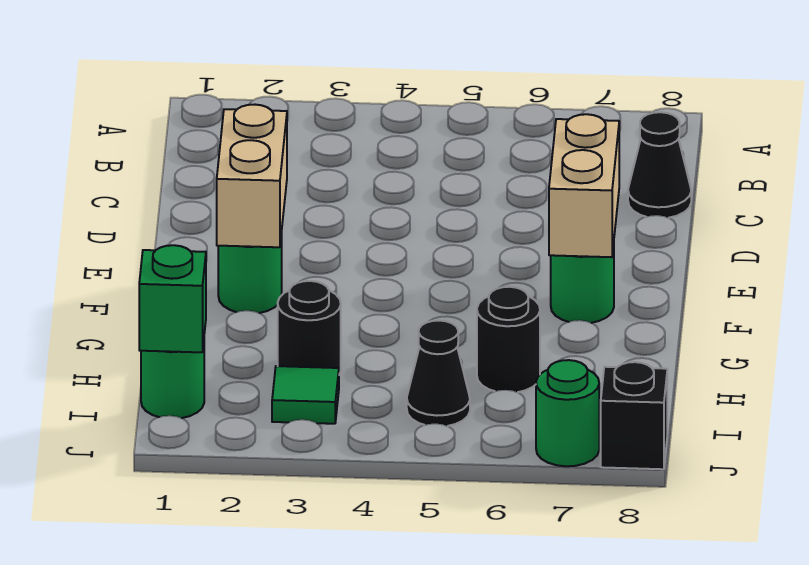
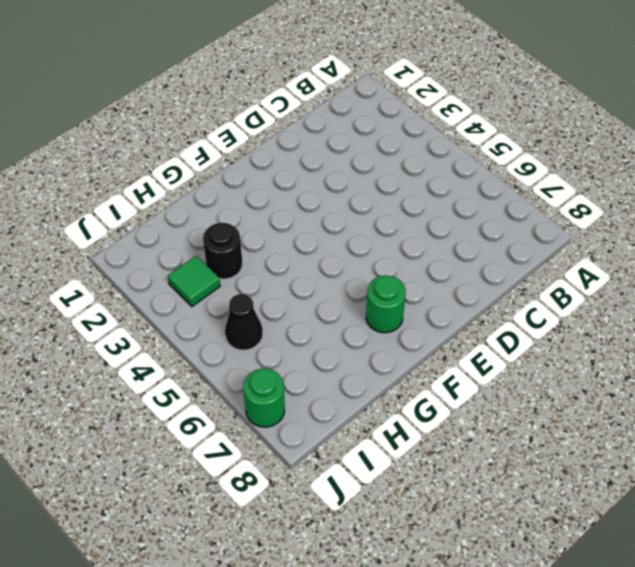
none -> black 1x1 cone [628,112,691,218]
none -> green 1x1 round brick [218,233,282,313]
none -> black 1x1 round brick [477,287,540,392]

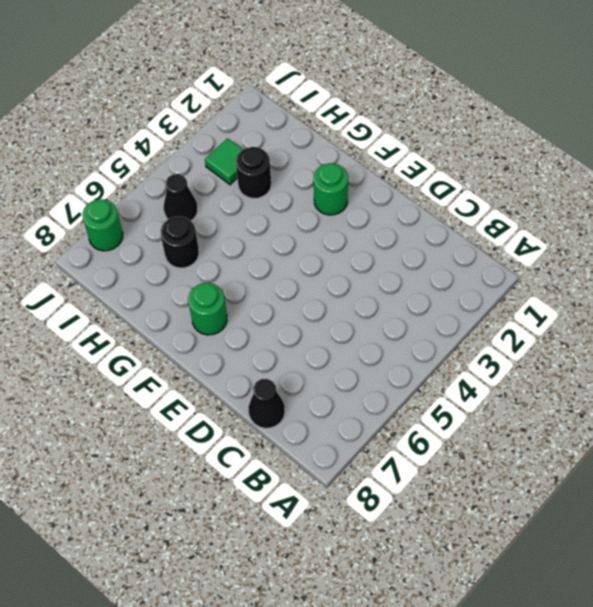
none -> green 1x1 round brick [141,343,204,418]
none -> black 1x1 brick [601,362,667,469]
none -> tan 1x2 brick [217,105,287,247]

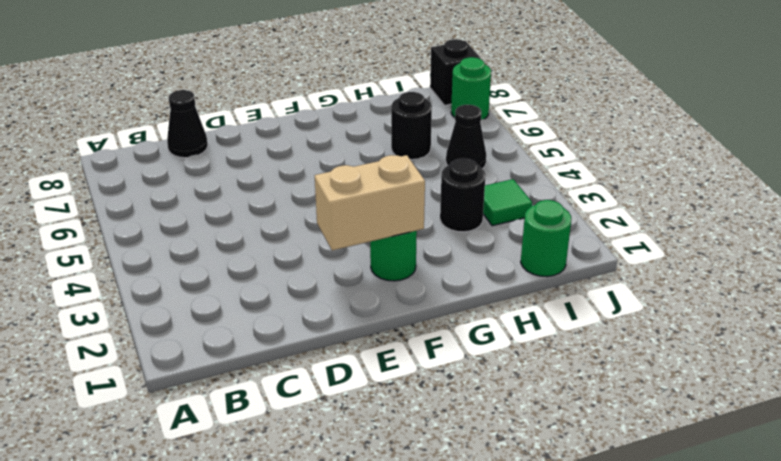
none -> green 1x1 round brick [551,244,614,323]
none -> tan 1x2 brick [549,114,619,257]
none -> green 1x1 brick [139,245,206,352]

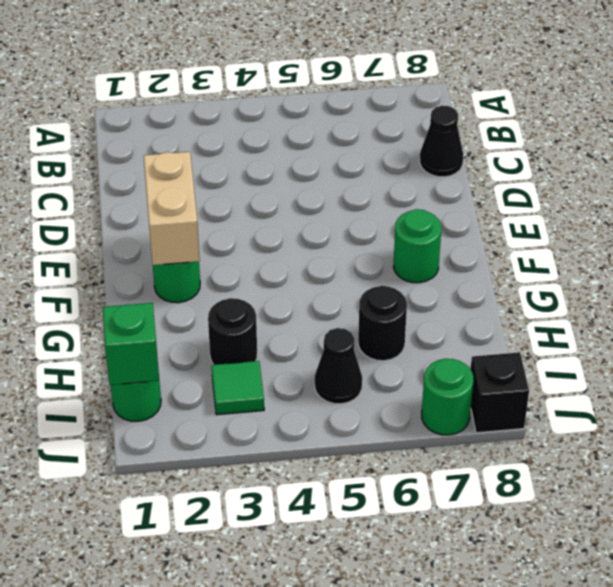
none -> tan 1x2 brick [549,114,619,257]

